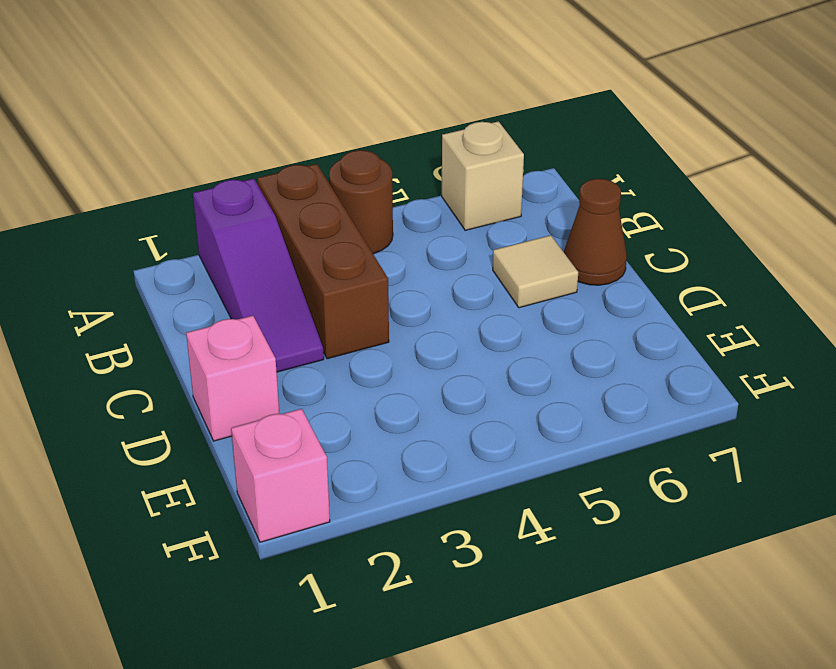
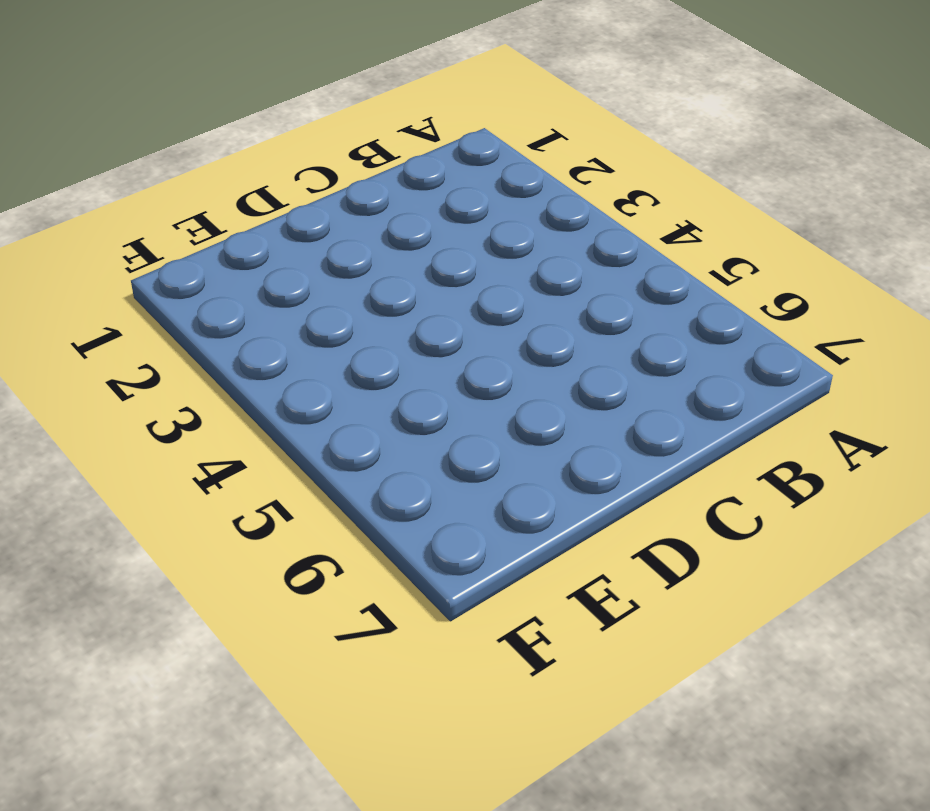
none -> purple 1x3 slope [193,179,324,372]
none -> brown 1x3 brick [257,164,389,359]

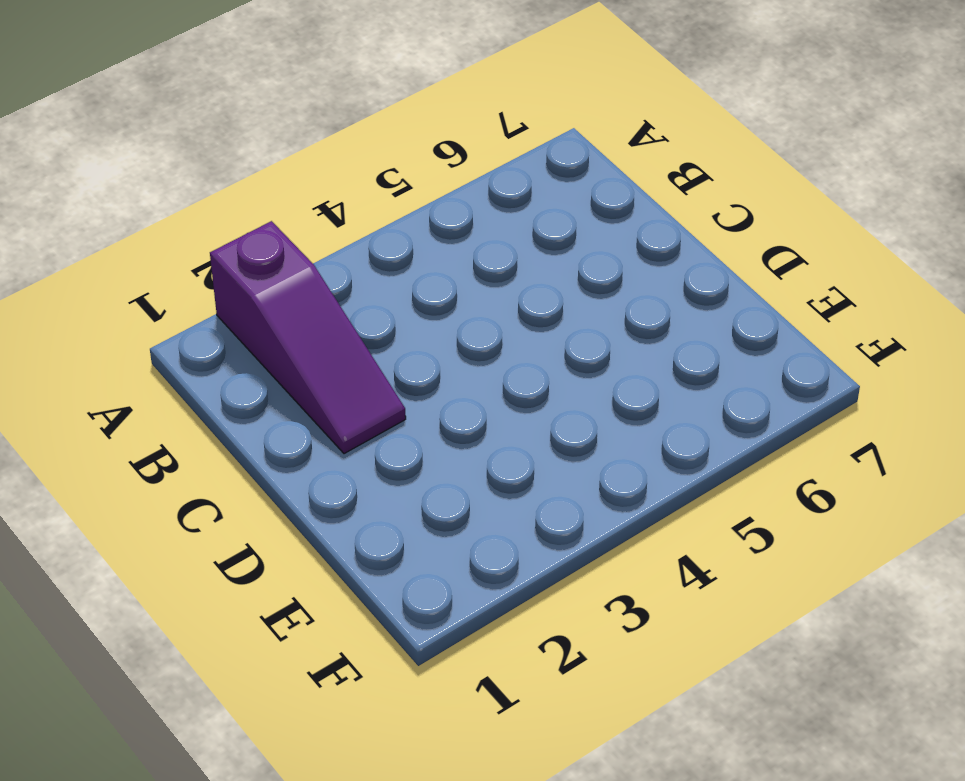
none -> brown 1x3 brick [257,164,389,359]
none -> brown 1x1 round brick [329,150,393,254]

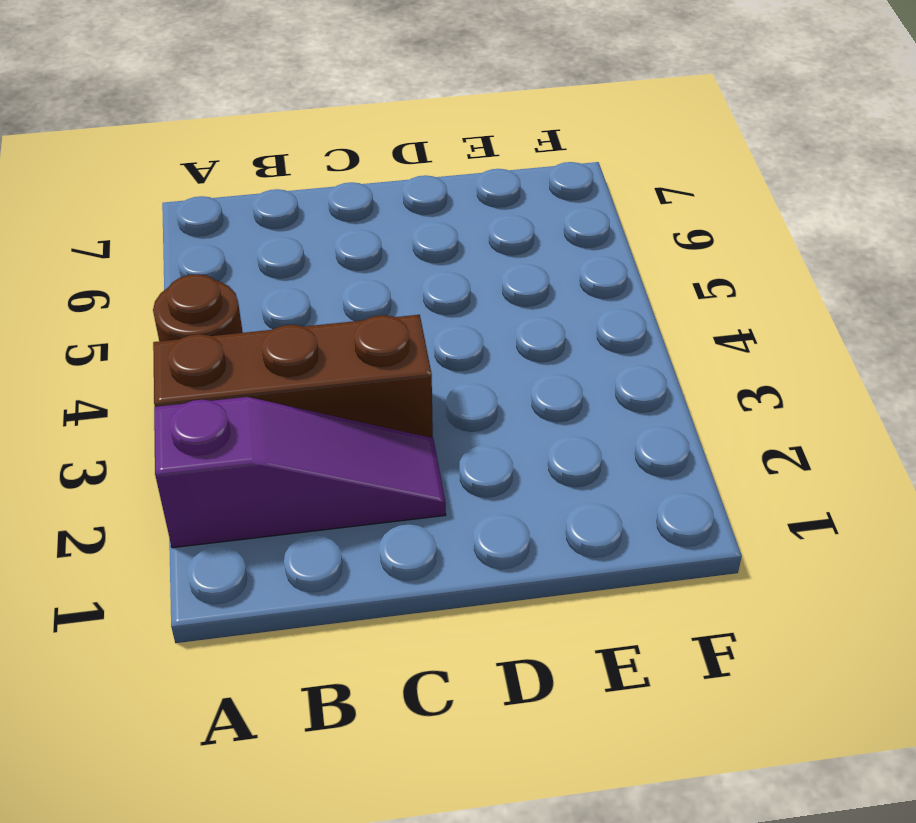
none -> tan 1x1 brick [442,121,524,231]
none -> tan 1x1 tile [493,235,578,308]

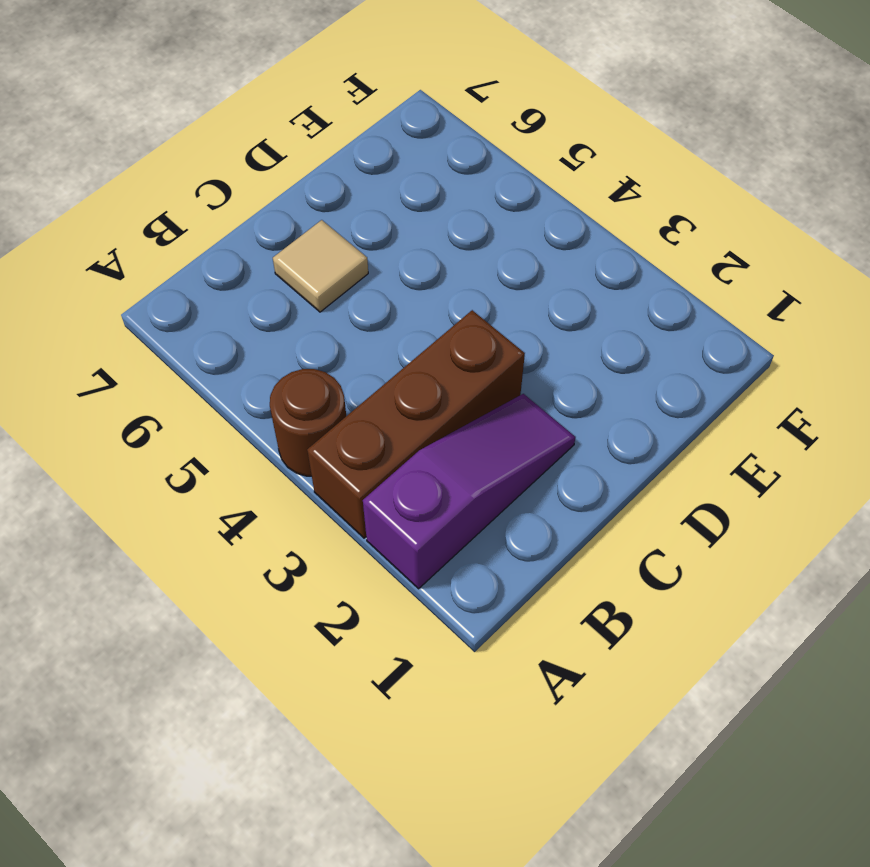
none -> tan 1x1 brick [442,121,524,231]
none -> brown 1x1 cone [564,179,627,285]

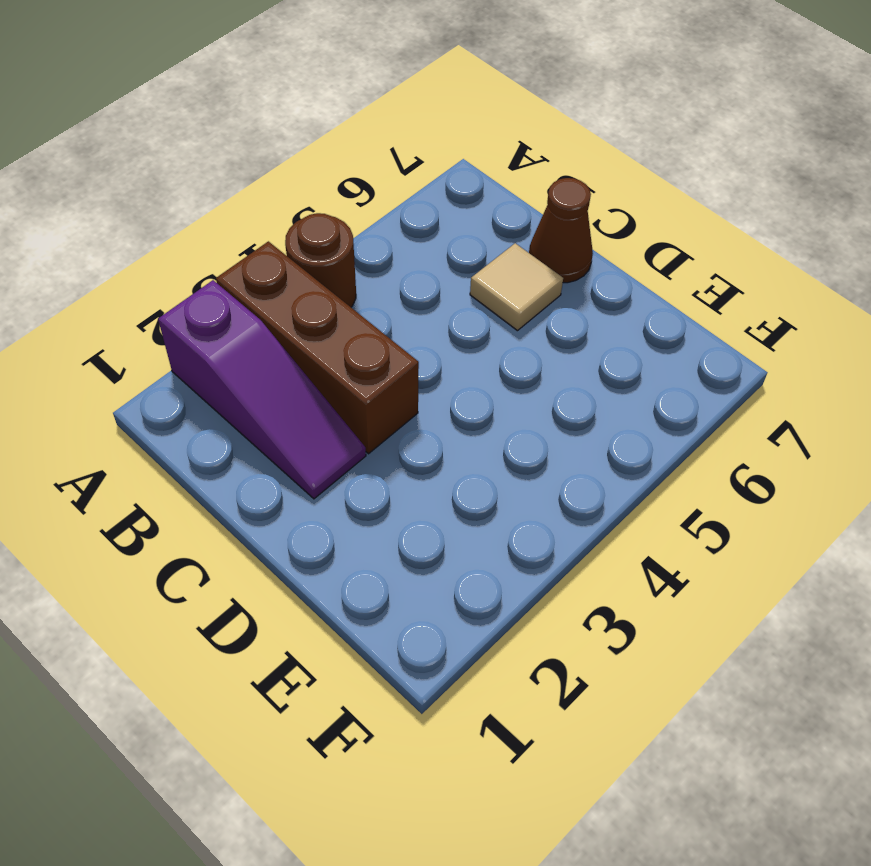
none -> tan 1x1 brick [442,121,524,231]
none -> pink 1x1 brick [186,316,279,441]

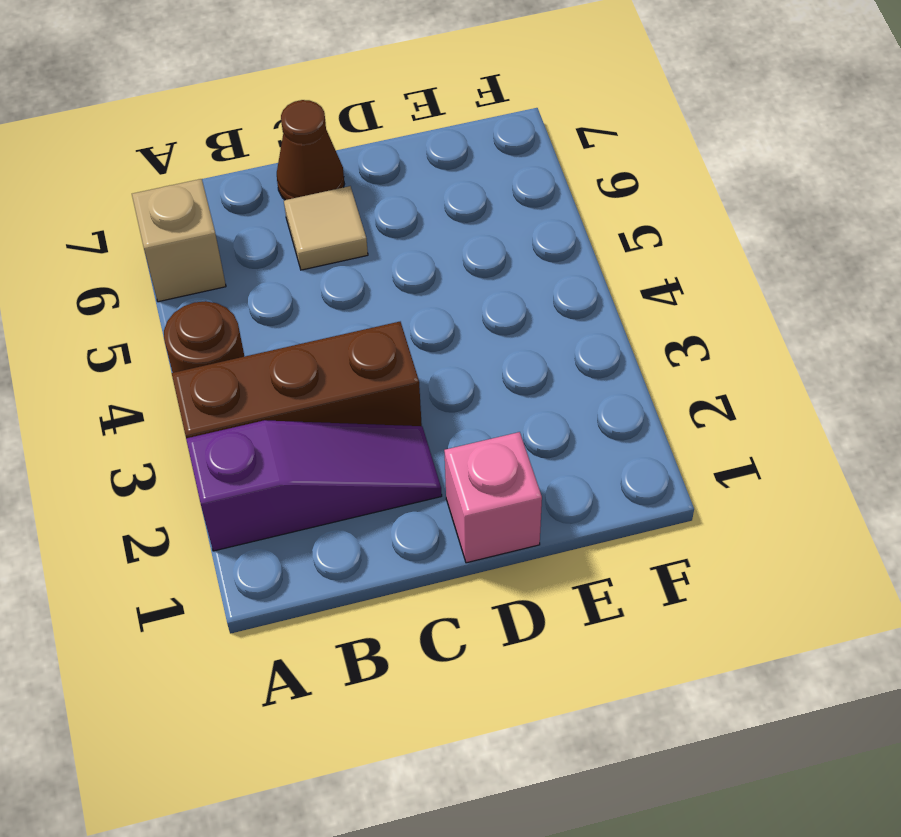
none -> pink 1x1 brick [231,409,330,542]

